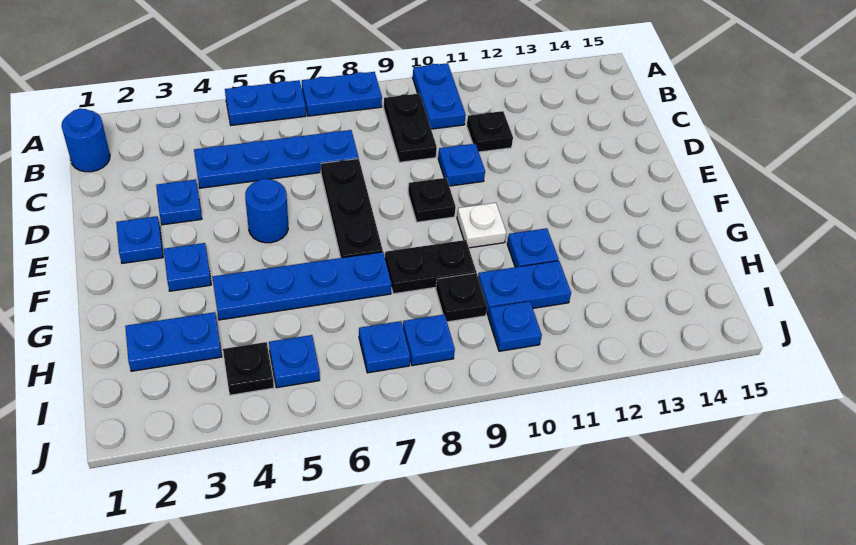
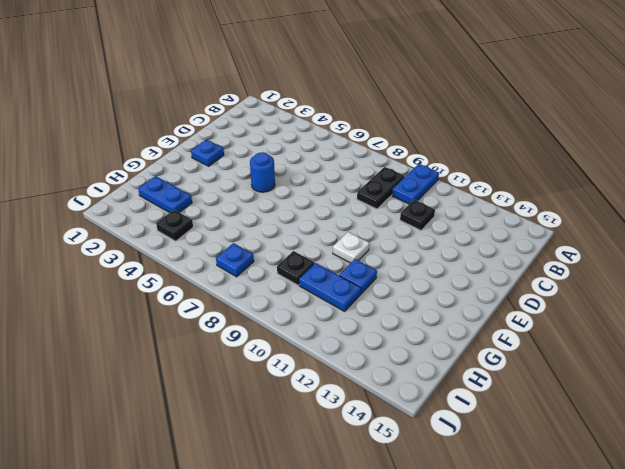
none -> blue 1x2 plate [225,80,306,125]
none -> blue 1x2 plate [302,72,382,116]
none -> blue 1x1 round brick [61,109,110,172]

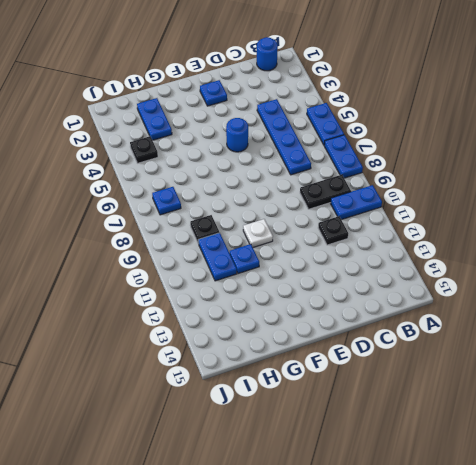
none -> blue 1x1 plate [156,179,202,225]
none -> black 1x3 plate [321,159,383,258]
none -> blue 1x1 plate [438,144,485,186]

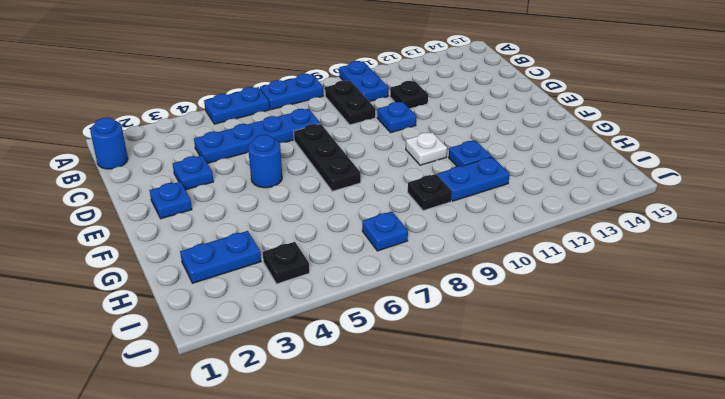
none -> black 1x1 plate [408,178,456,222]
none -> blue 1x1 plate [164,243,211,291]
none -> blue 1x4 plate [212,252,392,320]

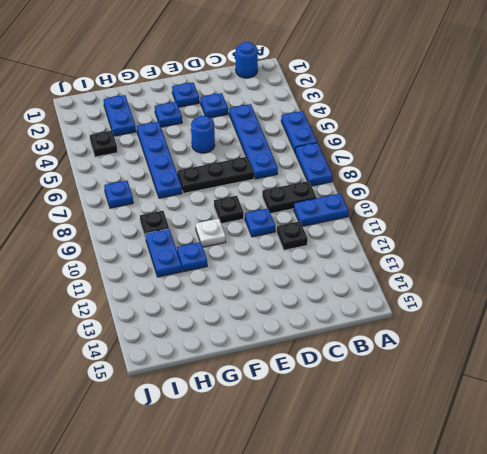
none -> black 1x2 plate [385,240,476,294]
none -> blue 1x1 plate [269,335,320,388]
none -> blue 1x1 plate [403,314,455,366]

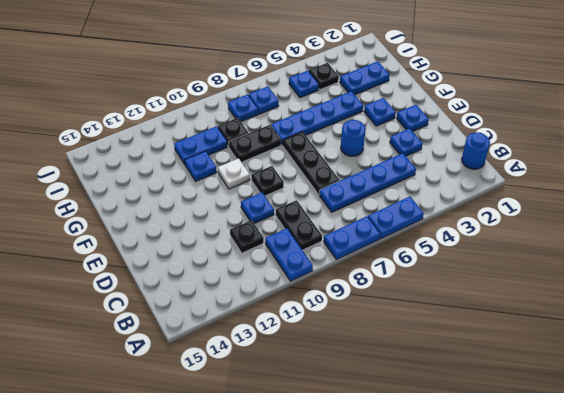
none -> blue 1x1 plate [488,301,542,351]

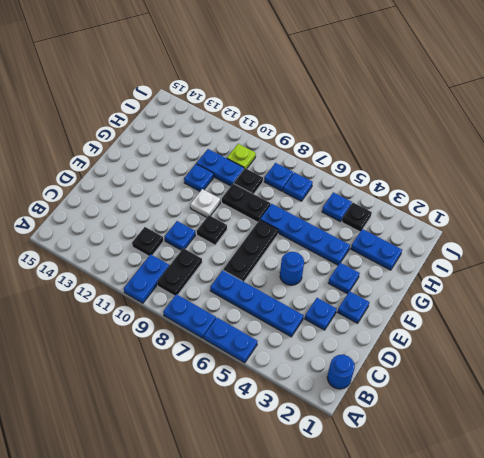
lime 1x1 plate [227,144,256,169] -> blue 1x1 plate [488,301,542,351]

